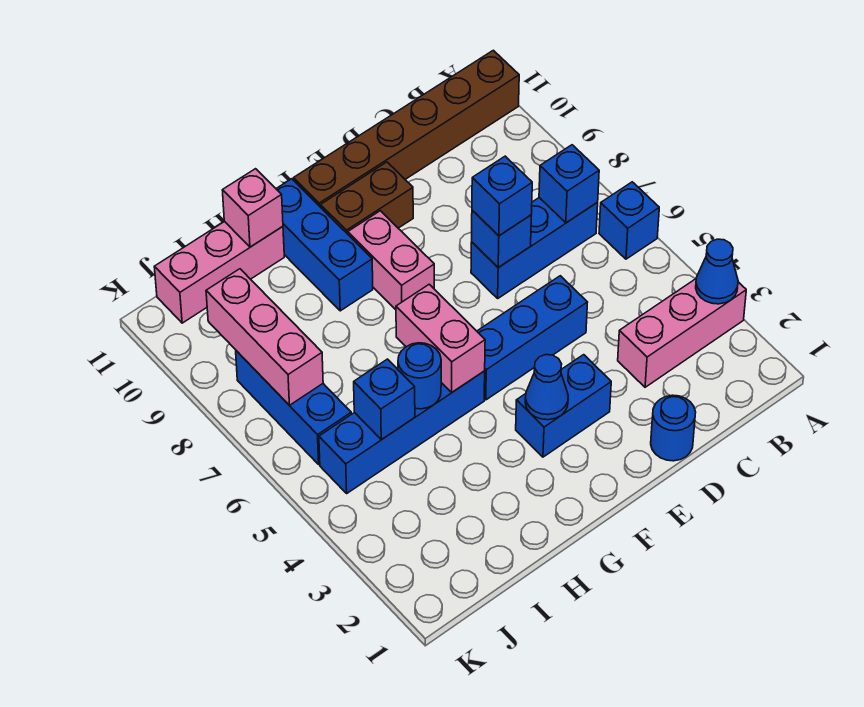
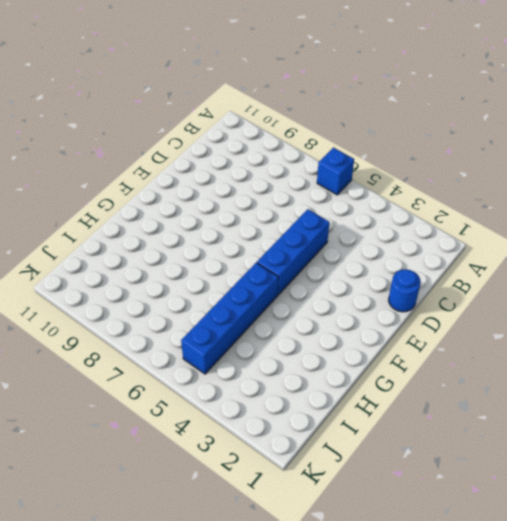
none -> pink 1x3 brick [618,279,746,387]
none -> brown 1x6 brick [293,50,519,207]
none -> blue 1x3 brick [471,198,598,298]

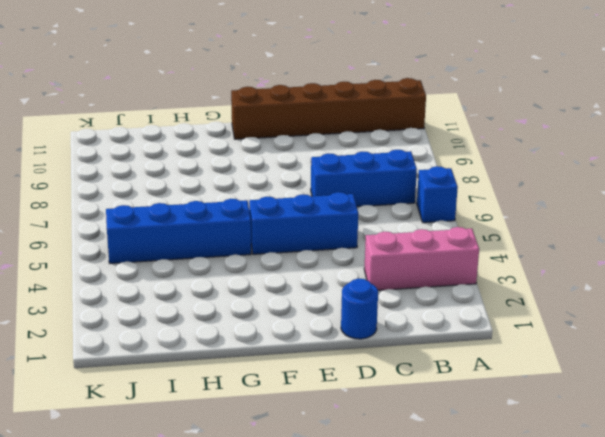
none -> blue 1x2 brick [516,355,611,457]
none -> brown 1x2 brick [321,162,413,234]
none -> pink 1x2 brick [348,211,434,310]

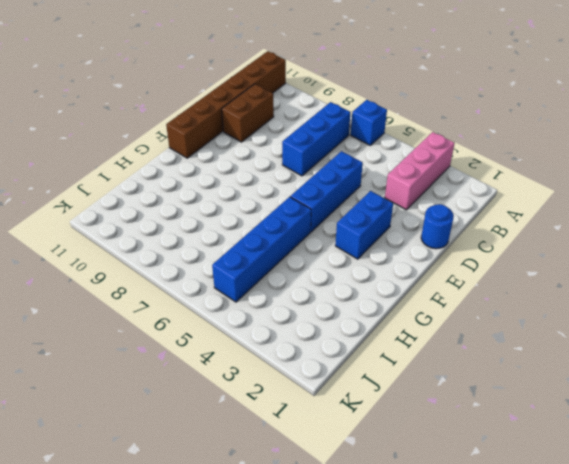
brown 1x2 brick [222,84,274,142] -> brown 1x2 brick moved to [321,162,413,234]
none -> pink 1x2 brick [348,211,434,310]
none -> blue 1x3 brick [276,179,373,311]
none -> pink 1x3 brick [154,222,284,323]

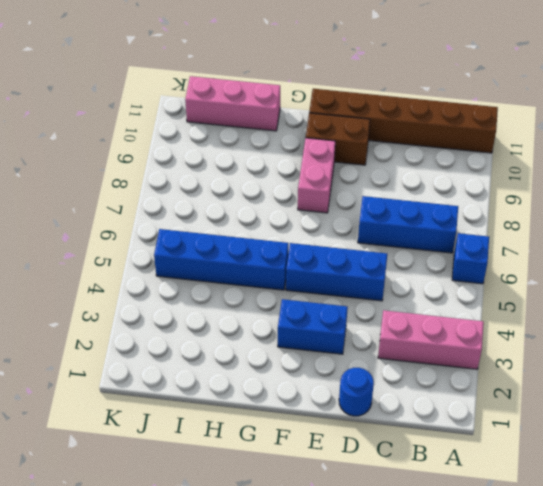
none -> blue 1x3 brick [276,179,373,311]
none -> blue 1x3 brick [236,351,351,464]
none -> blue 1x1 cone [696,239,738,304]

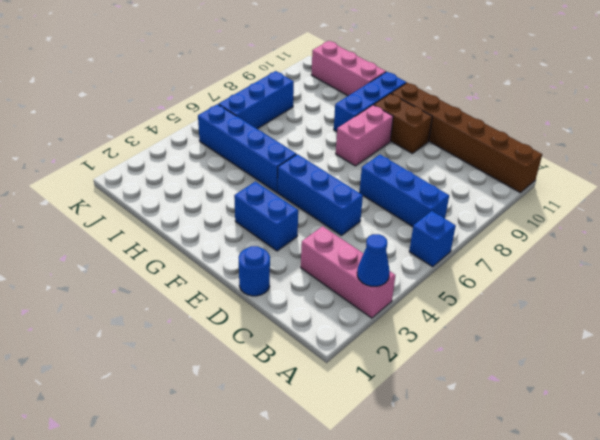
none -> blue 1x1 brick [539,145,599,223]
none -> blue 1x1 brick [472,210,531,268]
none -> blue 1x1 cone [525,355,568,420]

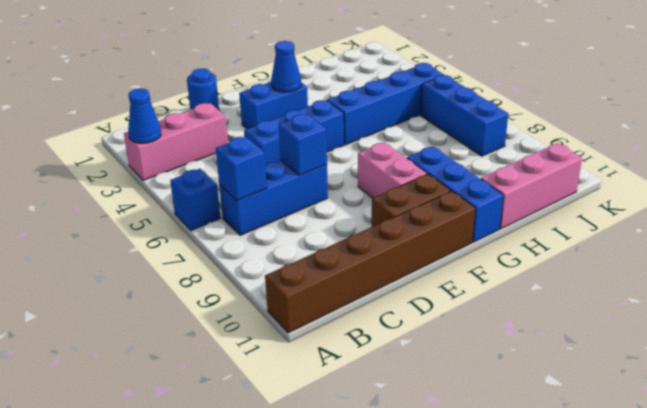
none -> pink 1x2 brick [396,284,485,392]
none -> blue 1x1 round brick [398,343,441,409]
none -> pink 1x1 brick [222,169,283,247]

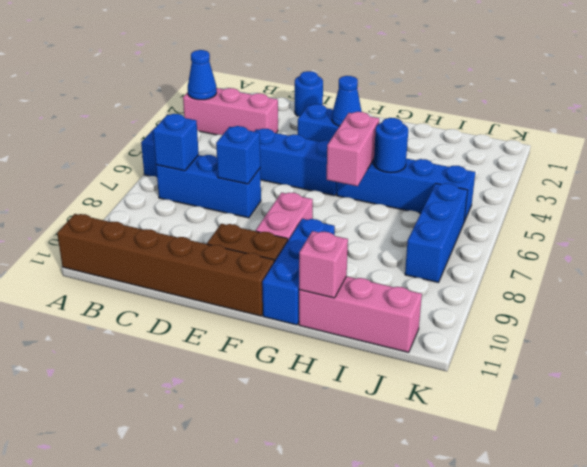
none -> blue 1x1 brick [354,359,415,440]
none -> pink 1x3 brick [206,269,323,405]
none -> blue 1x1 brick [472,156,532,236]

